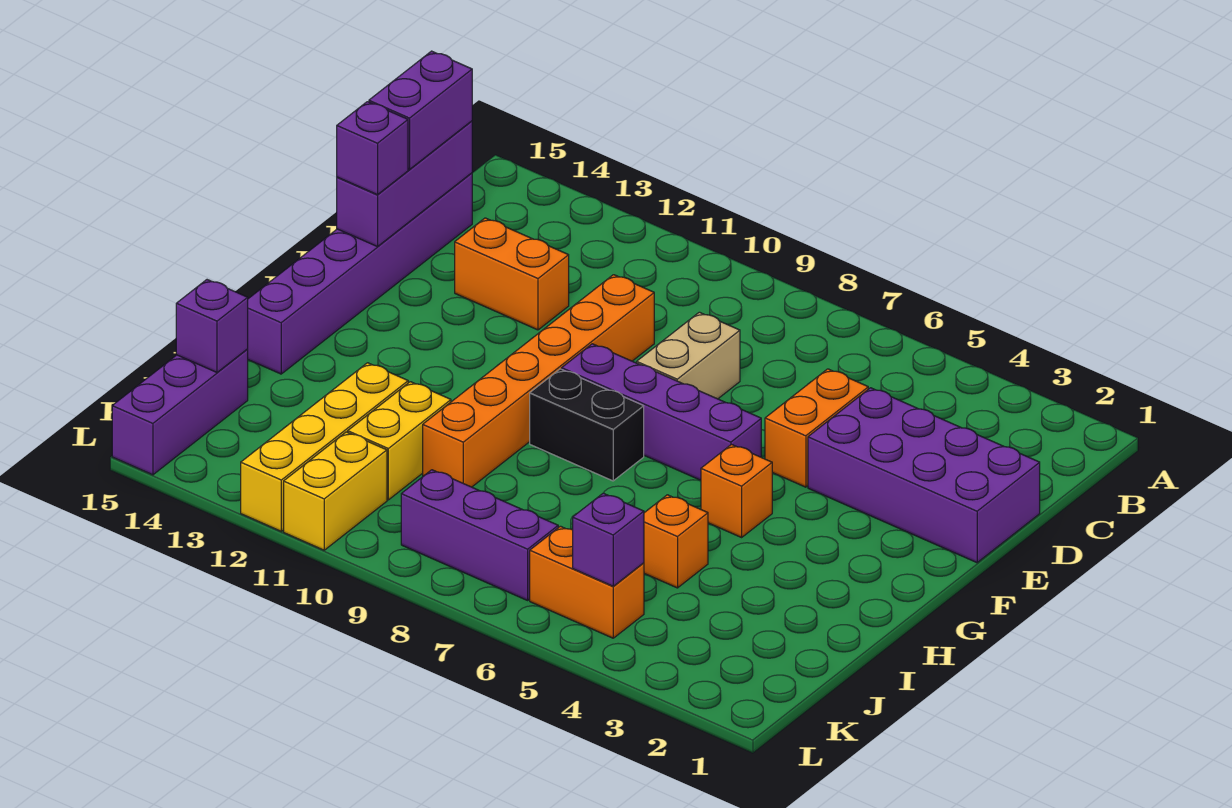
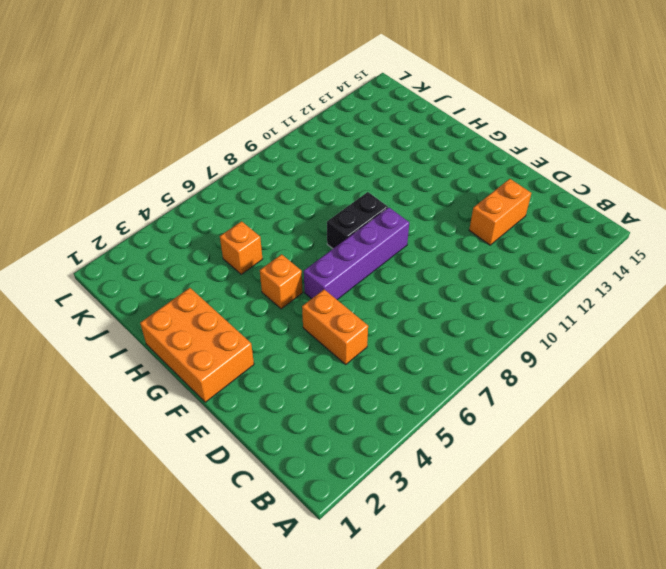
orange 2x3 brick [140,288,254,402] -> none
none -> purple 1x6 brick [248,173,472,374]
none -> purple 2x4 brick [808,388,1040,563]
none -> tan 1x2 brick [637,312,740,399]

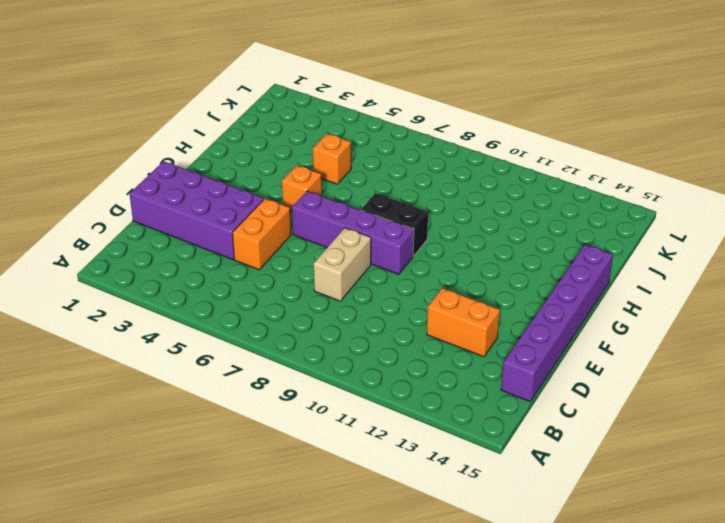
none -> orange 1x6 brick [423,275,654,487]
none -> yellow 1x2 brick [348,382,451,500]
none -> yellow 1x4 brick [241,363,408,531]

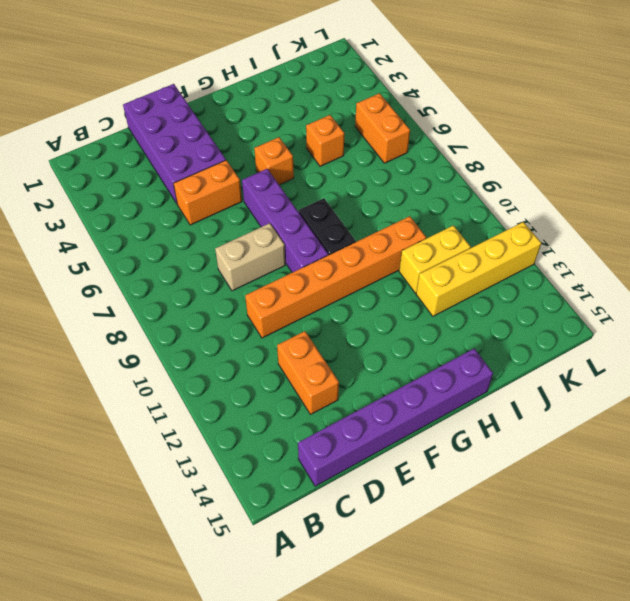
none -> purple 1x3 brick [112,349,248,475]
none -> purple 1x3 brick [401,470,558,600]
none -> yellow 1x2 brick [284,432,387,550]

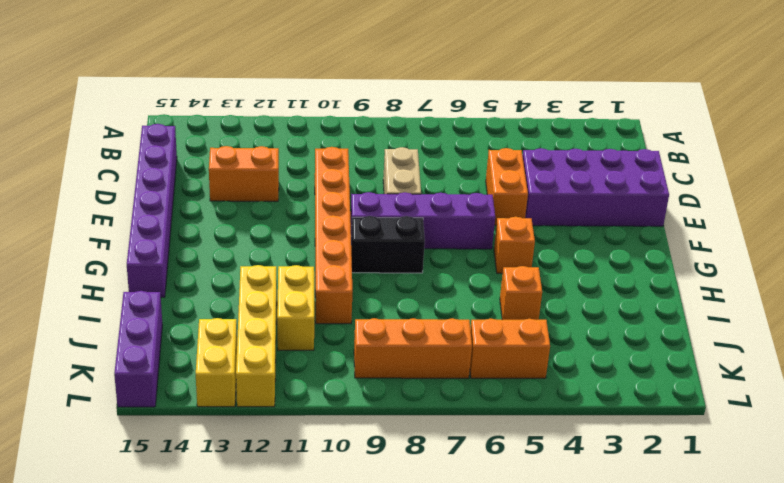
orange 1x3 brick [354,318,472,378] -> purple 1x3 brick [401,470,558,600]
yellow 1x2 brick [196,318,237,407] -> yellow 1x2 brick moved to [284,432,387,550]
none -> purple 1x3 brick [337,121,472,247]
none -> purple 1x1 brick [176,280,248,372]
none -> purple 1x1 brick [573,493,644,586]

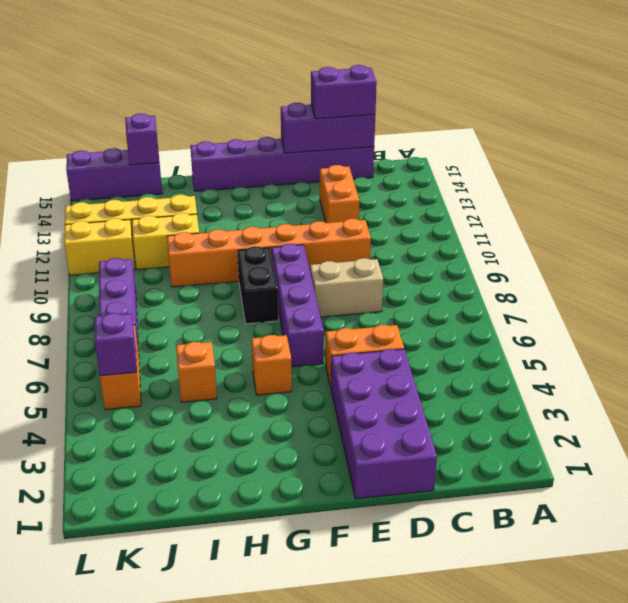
none -> purple 1x1 brick [337,102,408,195]

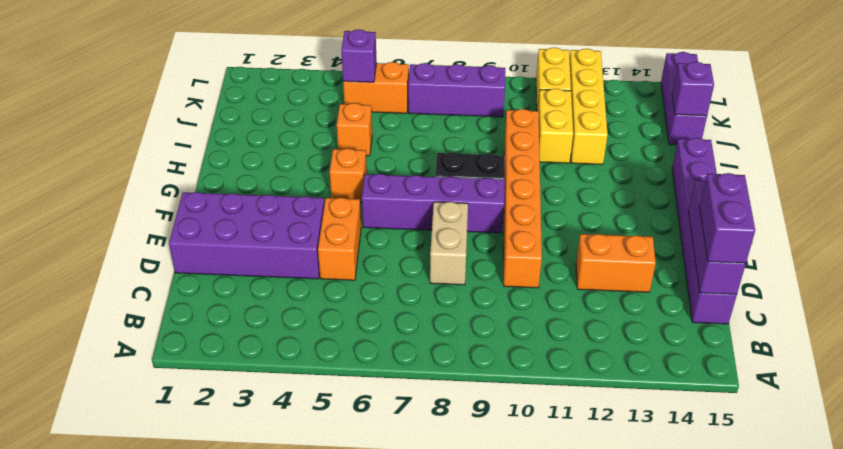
none -> purple 1x1 brick [337,102,408,195]

